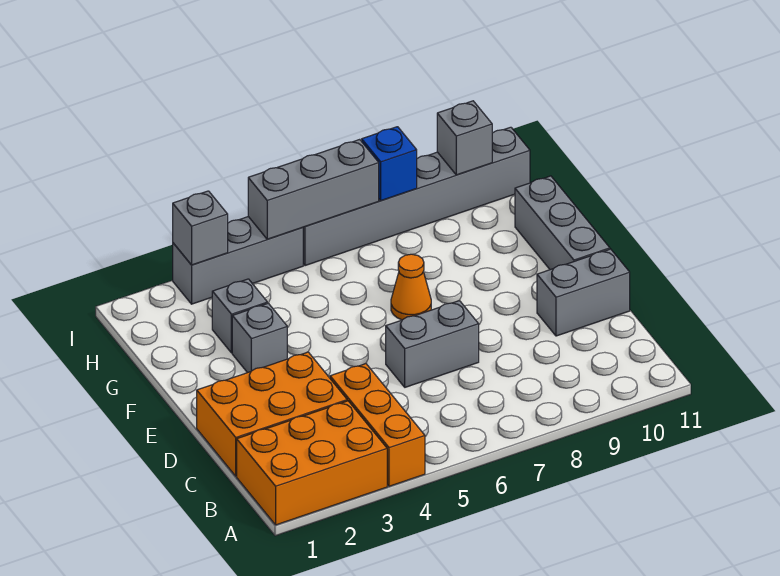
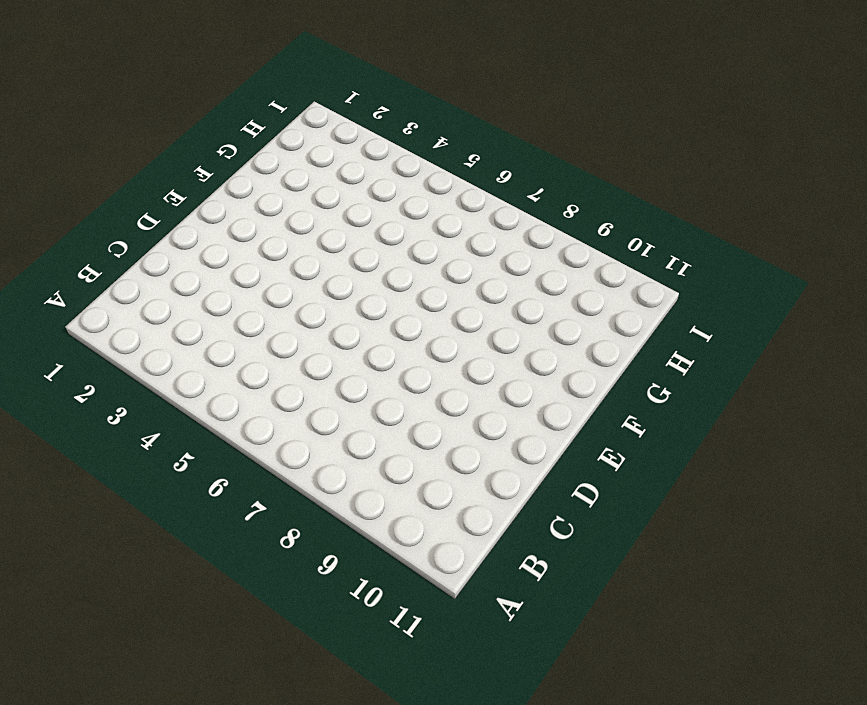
none -> orange 2x3 brick [237,401,387,525]
none -> orange 1x3 brick [330,364,425,486]
none -> orange 2x3 brick [197,352,347,476]

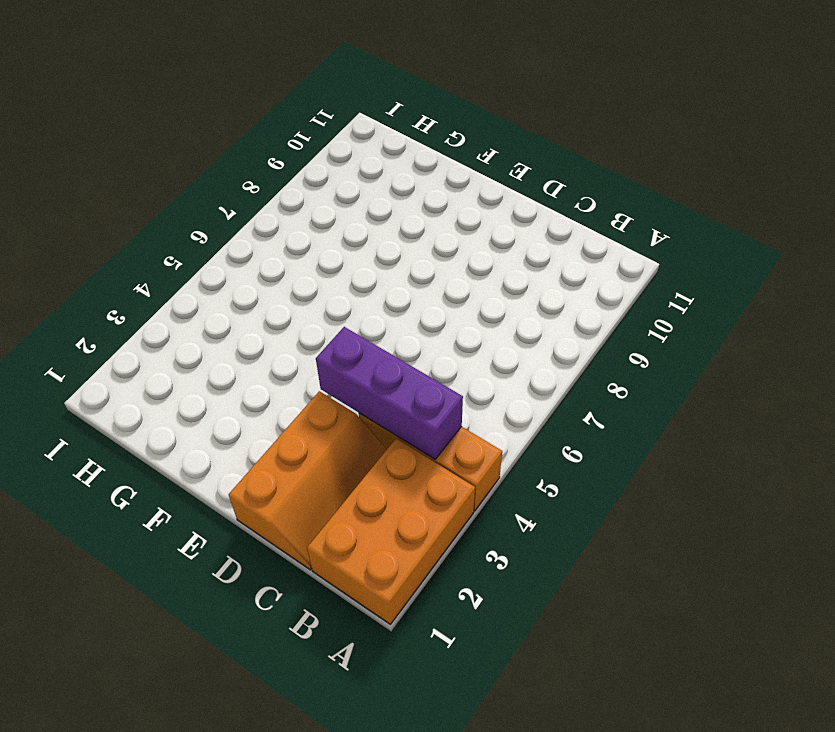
purple 1x3 brick [316,327,463,460] -> none
orange 2x3 slope [229,391,387,570] -> orange 2x3 brick [197,352,347,476]
none -> grey 1x2 brick [386,301,479,387]
none -> grey 1x2 brick [537,249,630,336]
none -> grey 1x3 brick [515,176,610,270]

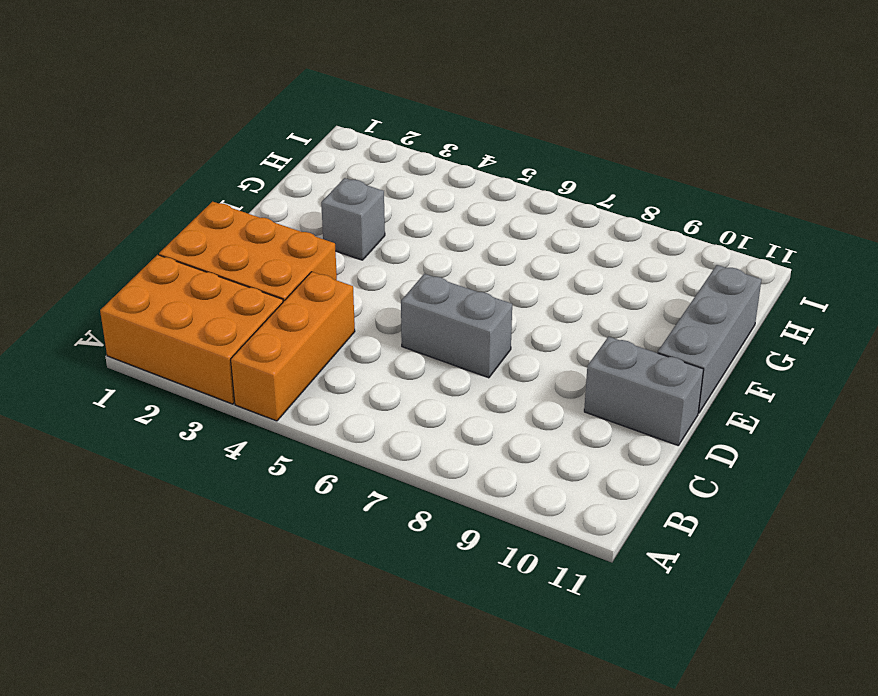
none -> orange 1x1 cone [391,254,431,320]
none -> grey 1x1 brick [212,279,267,353]
none -> grey 1x3 brick [173,217,303,304]

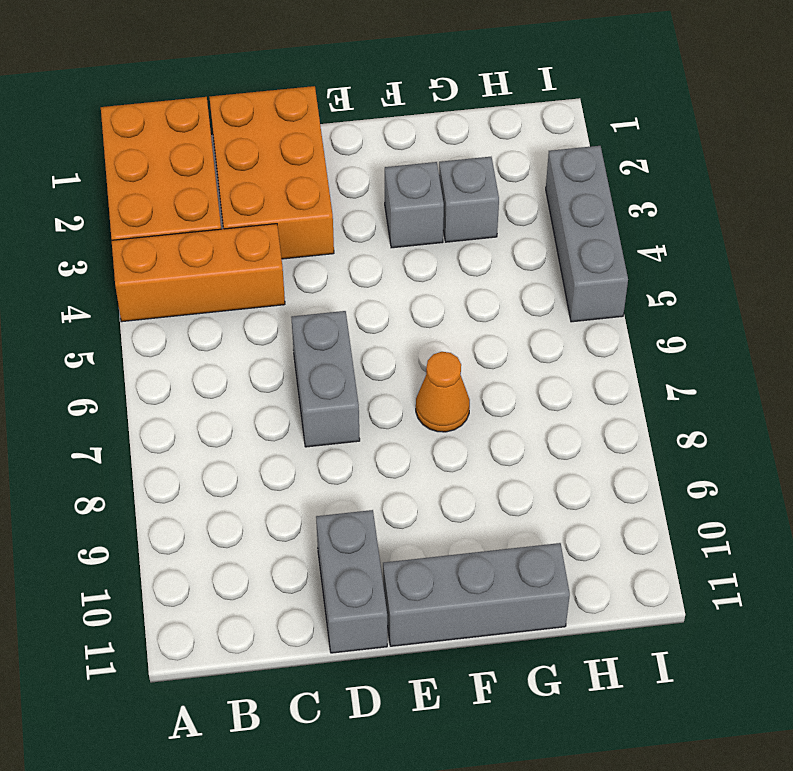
none -> grey 1x6 brick [303,127,530,266]
none -> grey 1x1 brick [173,191,228,265]
none -> grey 1x3 brick [248,139,379,239]

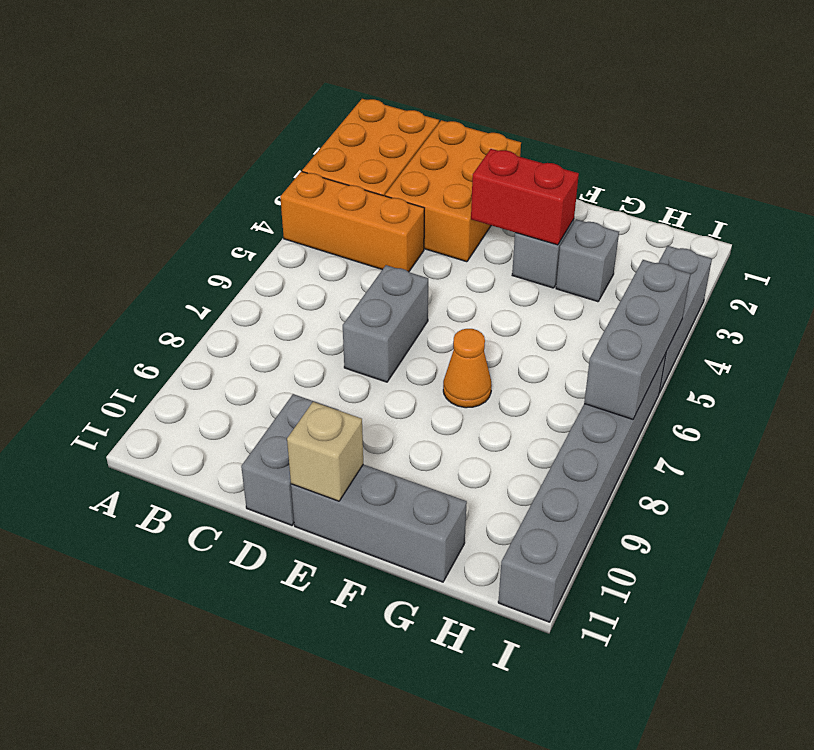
red 1x2 brick [471,149,579,245] -> none
tan 1x1 brick [287,402,363,501] -> none
none -> grey 1x1 brick [173,191,228,265]
none -> blue 1x1 brick [362,127,417,200]
none -> grey 1x1 brick [437,101,492,175]

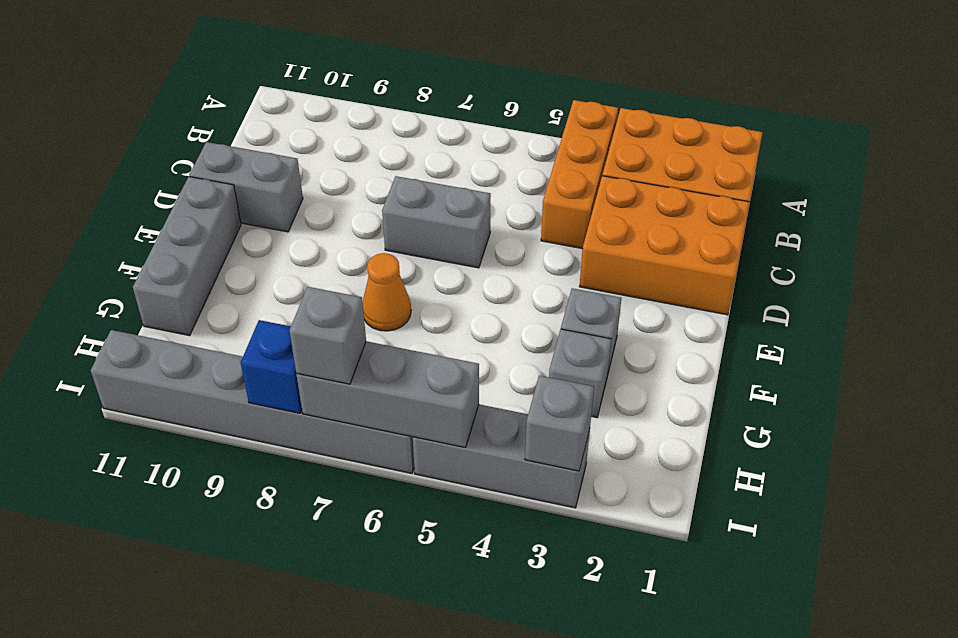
grey 1x1 brick [290,287,366,384] -> grey 1x1 brick moved to [437,101,492,175]

